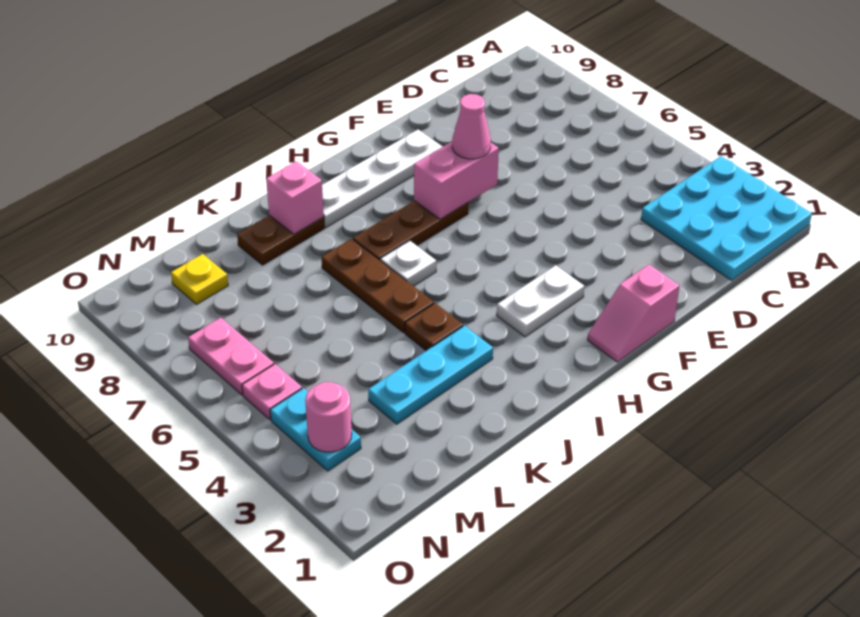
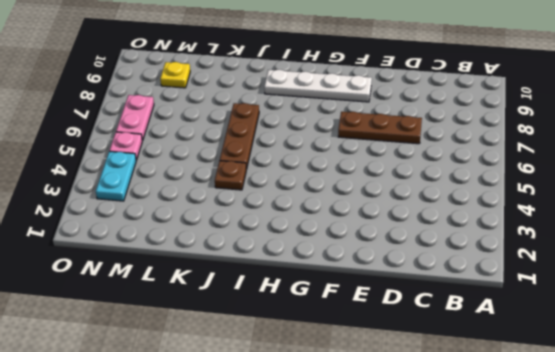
brown 1x3 plate [338,112,422,144] -> brown 1x3 plate moved to [353,201,468,260]
none -> cyan 3x3 plate [641,156,812,280]
none -> pink 1x2 slope [588,265,679,362]
none -> white 1x2 plate [497,265,584,337]

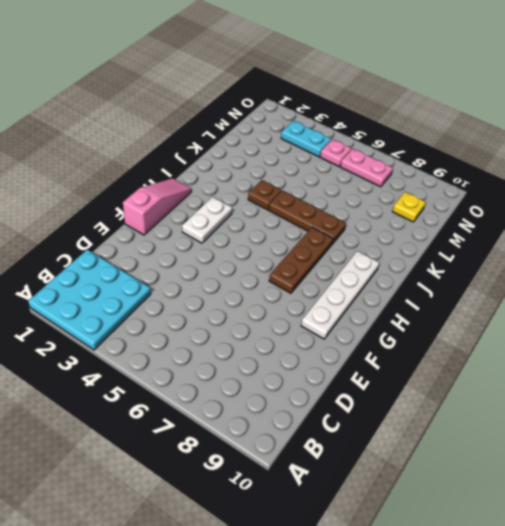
pink 1x3 slope [123,178,191,235] -> pink 1x2 slope [588,265,679,362]
none -> white 1x1 plate [380,241,436,286]
none -> cyan 1x3 plate [368,326,493,424]
none -> brown 1x2 plate [237,215,324,265]

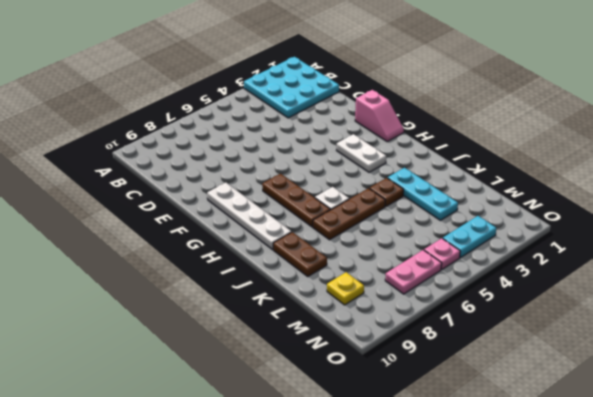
none -> pink 1x2 brick [414,142,499,219]
none -> pink 1x1 brick [266,161,324,234]
none -> pink 1x1 round brick [305,382,352,452]

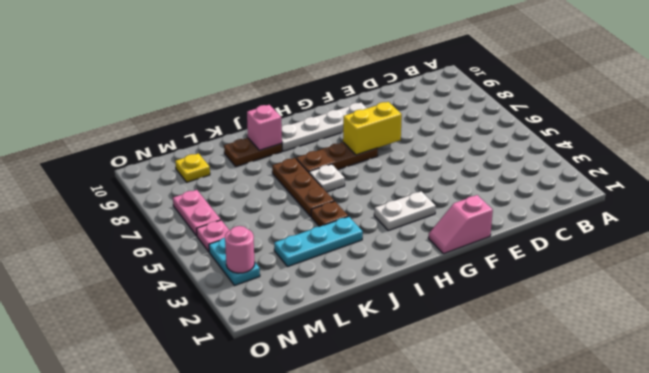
yellow 1x2 brick [343,102,402,155] -> pink 1x2 brick [414,142,499,219]
none -> cyan 3x3 plate [641,156,812,280]
none -> pink 1x1 cone [452,94,491,159]

